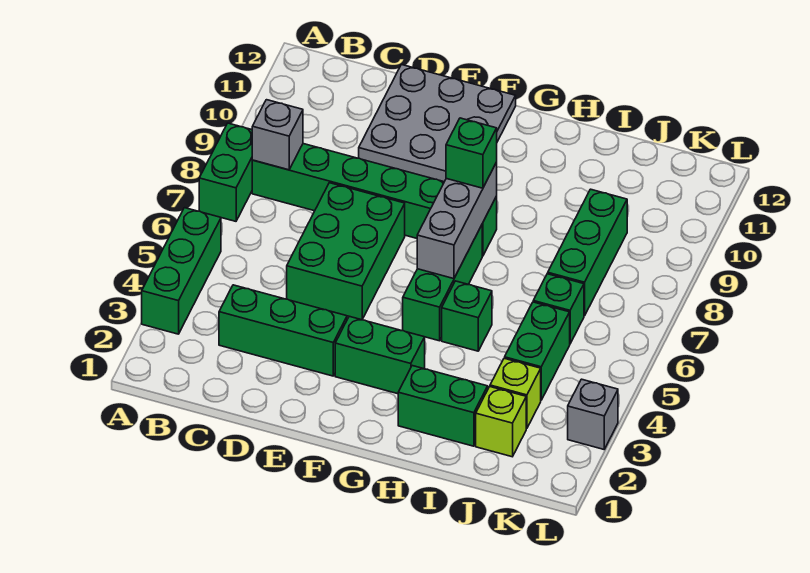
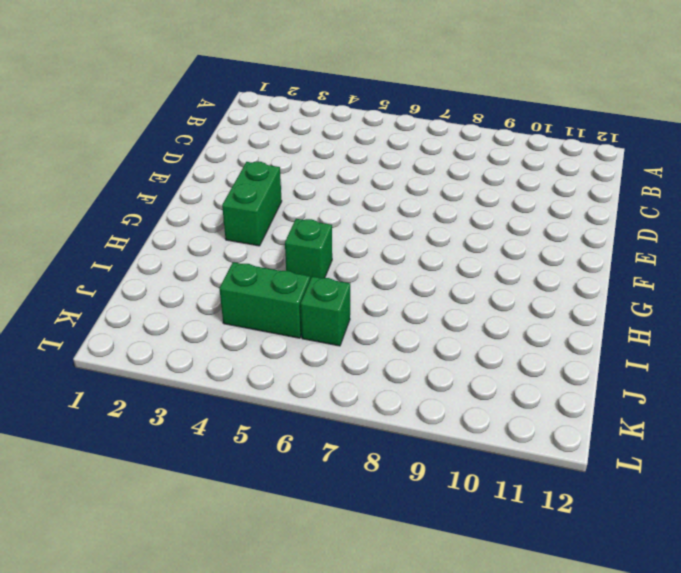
none -> green 1x3 brick [142,208,221,334]
none -> green 1x2 brick [199,123,252,221]
none -> green 1x6 brick [252,144,497,256]

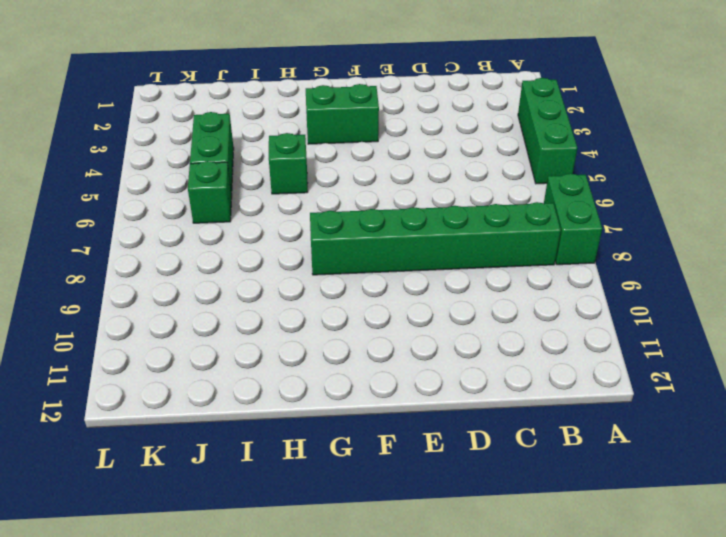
none -> green 1x3 brick [219,285,347,376]
none -> green 2x3 brick [287,183,405,320]
none -> grey 3x3 plate [359,65,516,182]

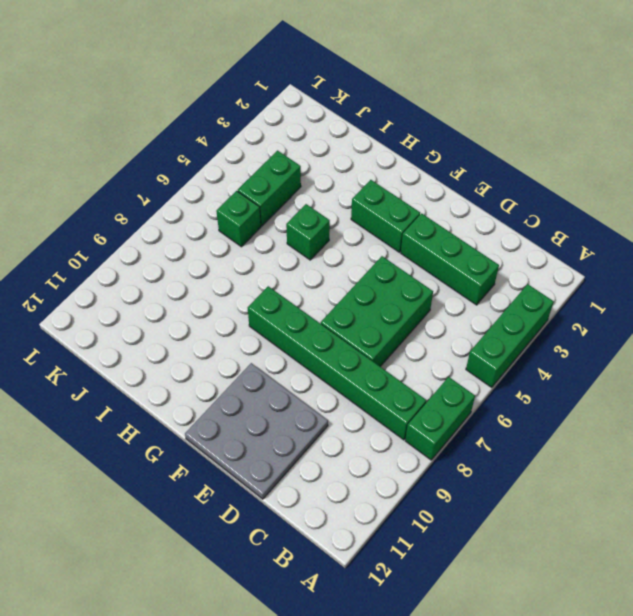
none -> green 1x3 brick [403,225,482,341]
none -> green 1x2 brick [398,366,488,446]
none -> lime 1x1 brick [476,387,526,457]

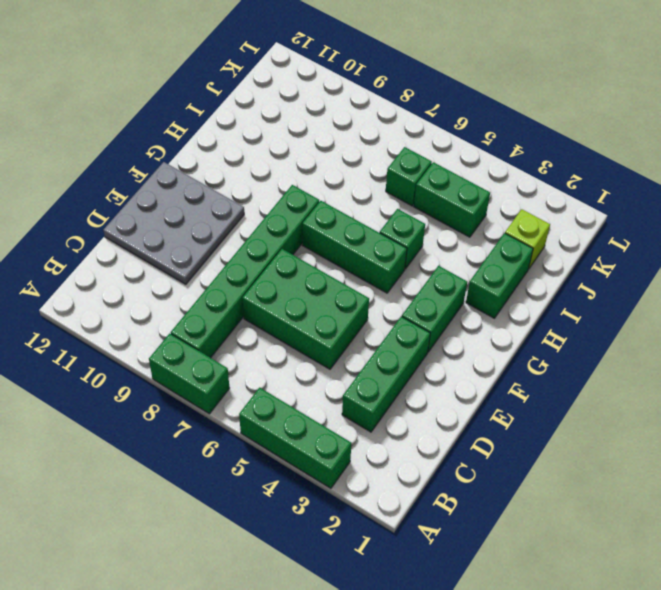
none -> lime 1x1 brick [490,358,541,429]
none -> green 1x3 brick [548,189,627,316]
none -> grey 1x1 brick [568,379,618,449]

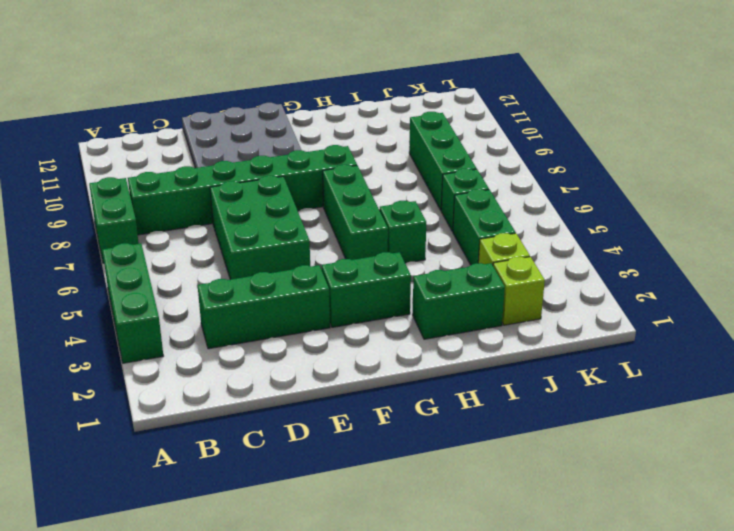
none -> grey 1x1 brick [568,379,618,449]
none -> grey 1x1 brick [252,100,303,170]
none -> grey 1x3 brick [417,162,497,279]

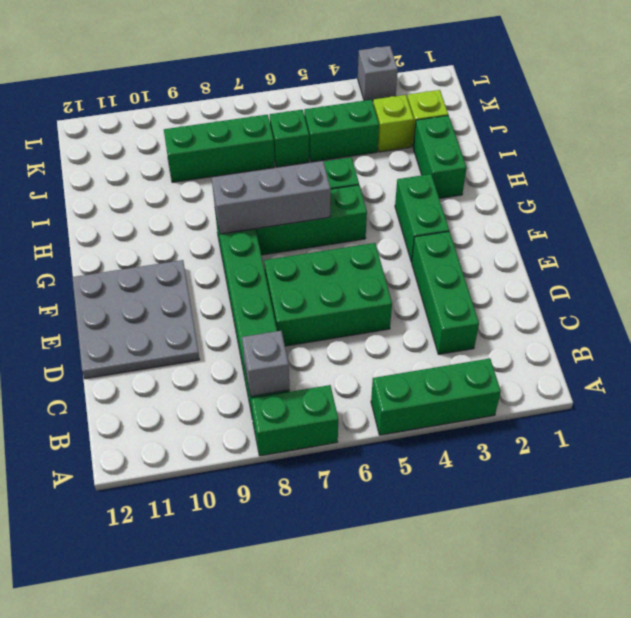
none -> green 1x1 brick [446,118,497,188]

